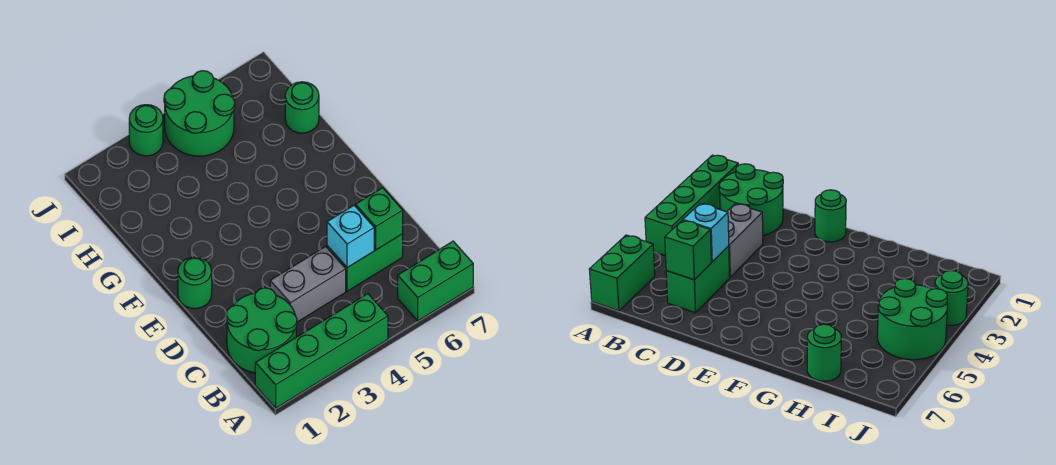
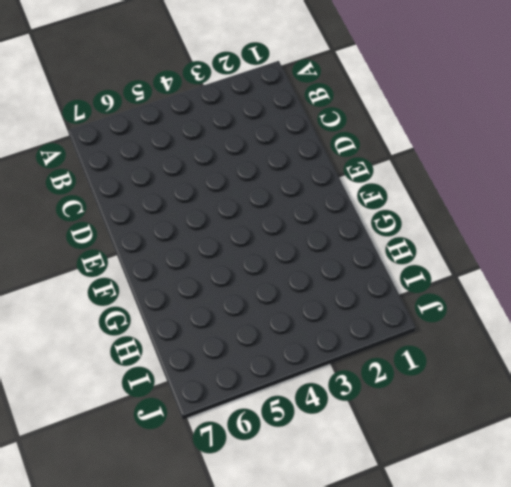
none -> green 1x4 brick [255,294,388,408]
none -> green 1x2 brick [398,241,473,321]

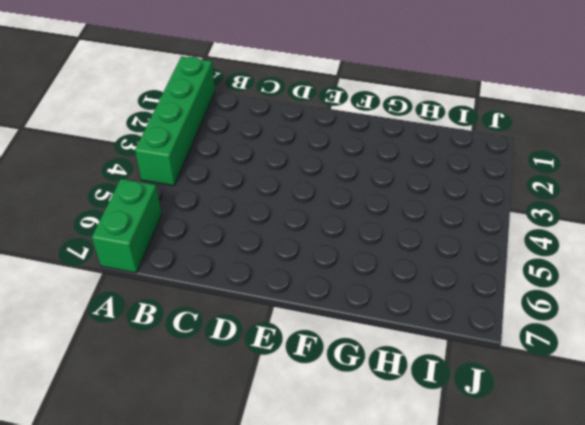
none -> green 2x2 round brick [226,288,297,373]
none -> grey 1x2 brick [270,246,346,322]

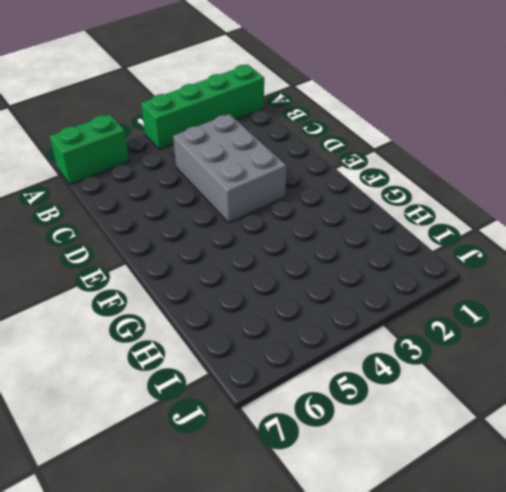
grey 2x3 brick [173,114,287,223] -> grey 1x2 brick [270,246,346,322]
none -> green 2x2 round brick [226,288,297,373]
none -> green 1x2 brick [327,234,403,291]

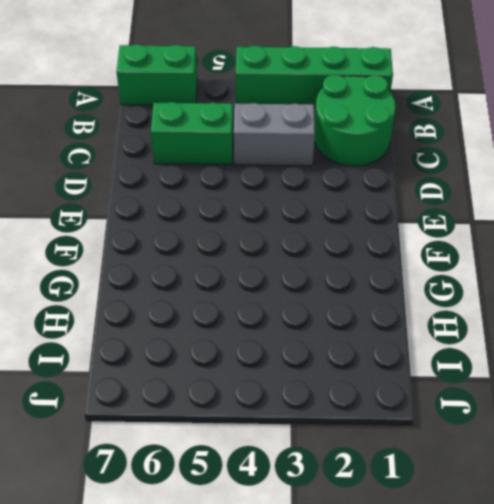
none -> green 1x1 round brick [178,257,212,309]
none -> green 1x1 round brick [285,82,319,133]

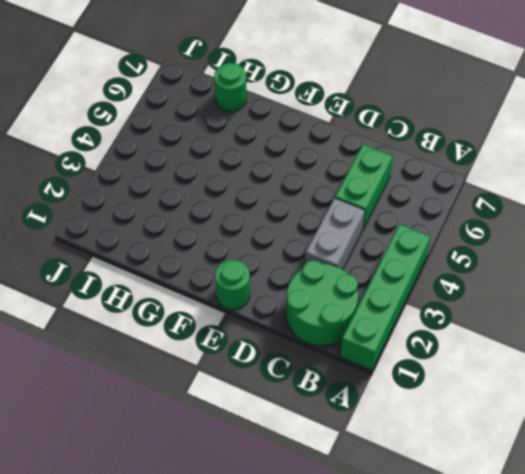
none -> green 1x2 brick [398,241,473,321]
none -> green 2x2 round brick [164,71,235,156]

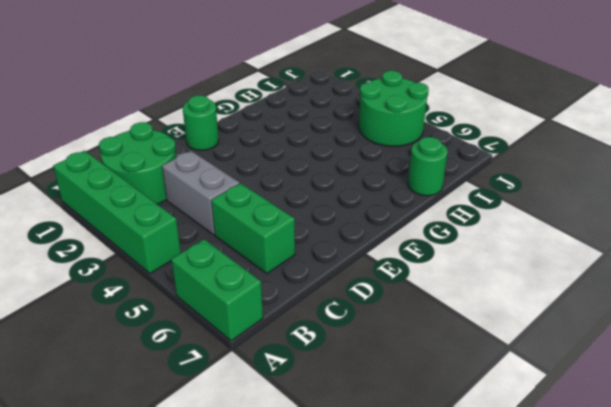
none -> green 1x1 round brick [129,105,163,156]
none -> cyan 1x1 brick [327,205,374,268]

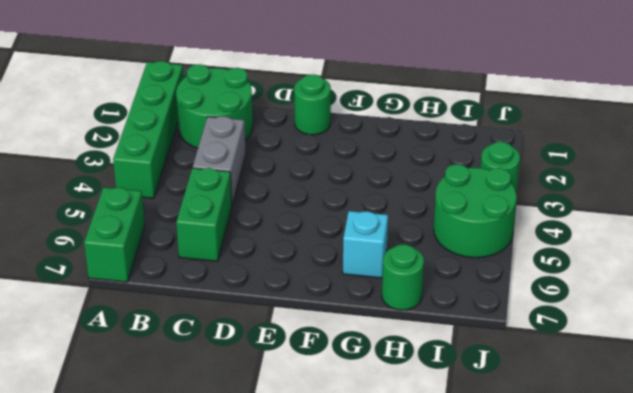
cyan 1x1 brick [343,211,388,278] -> cyan 1x1 brick moved to [327,205,374,268]
none -> green 1x1 brick [356,188,403,250]

